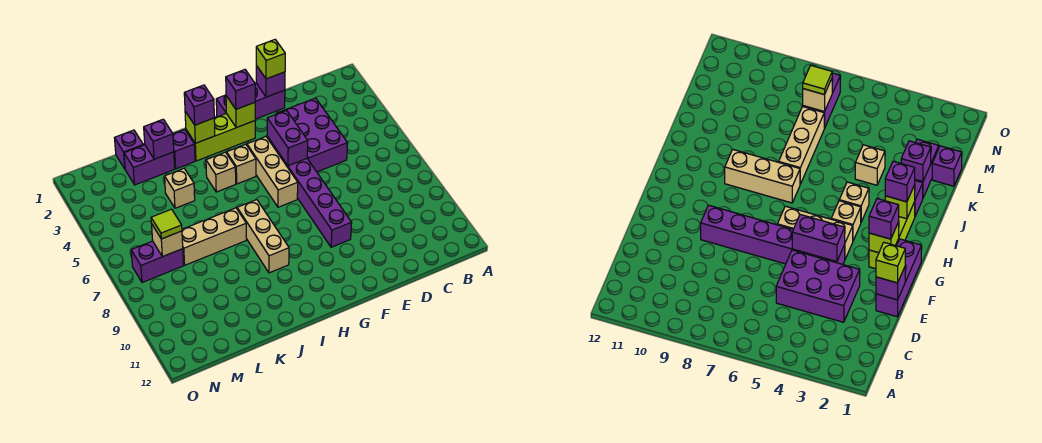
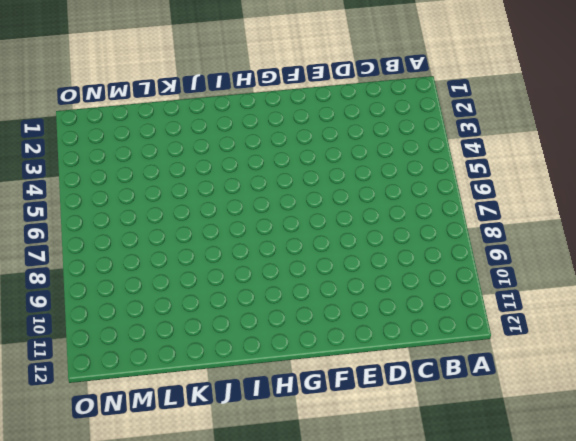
none -> purple 2x3 brick [277,98,348,172]
none -> purple 1x3 brick [216,84,285,119]
none -> purple 1x6 brick [267,137,352,247]

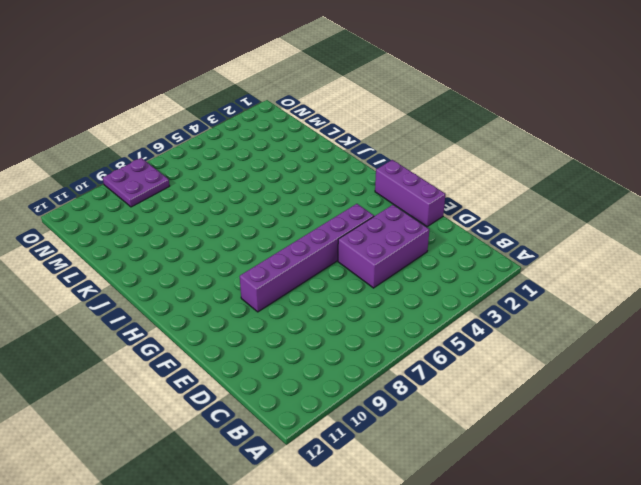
purple 2x2 plate [103,158,170,207] -> none
none -> lime 1x3 brick [186,114,255,161]
none -> tan 1x3 brick [247,137,298,207]
none -> tan 1x1 brick [227,144,256,184]

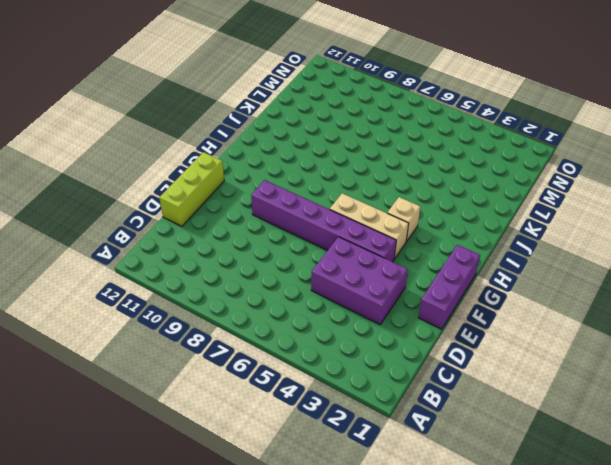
lime 1x3 brick [159,152,224,226] -> lime 1x3 brick moved to [186,114,255,161]
none -> tan 1x1 brick [206,152,236,192]
none -> tan 1x3 brick [237,200,289,273]
none -> purple 1x1 brick [173,130,195,169]

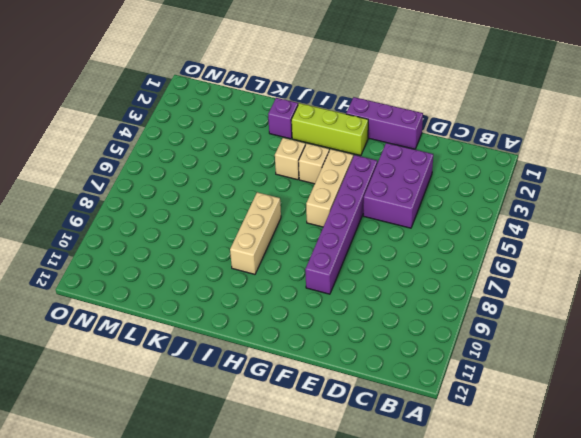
none -> tan 1x3 brick [182,208,246,265]
none -> purple 1x2 brick [124,145,175,185]
none -> tan 1x1 brick [165,168,195,208]

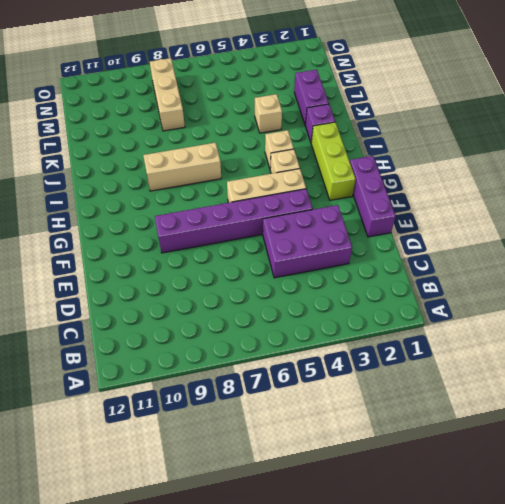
tan 1x3 brick [150,58,185,131] -> tan 1x3 brick moved to [182,208,246,265]
none -> purple 1x1 brick [115,130,143,169]
none -> purple 1x2 brick [131,241,184,283]
none -> purple 1x1 brick [256,66,285,97]

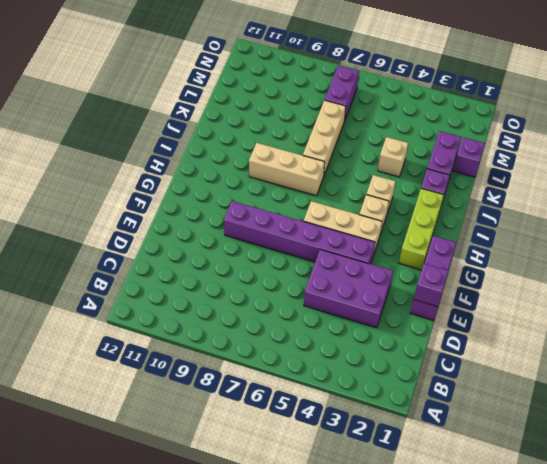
none -> purple 1x2 brick [267,110,308,166]
none -> lime 1x1 brick [226,96,255,128]
none -> lime 1x1 brick [185,112,215,143]

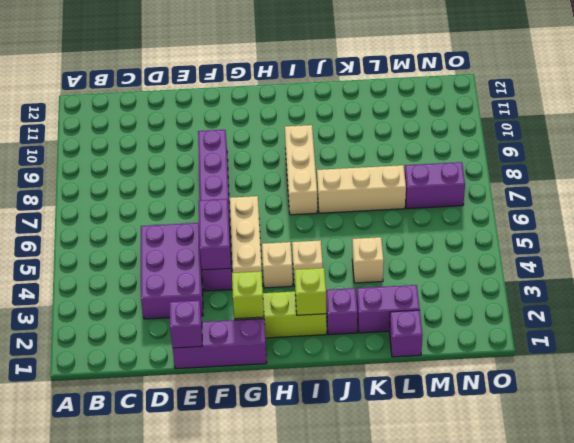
none -> purple 1x1 brick [144,119,174,159]
none -> tan 1x1 brick [152,225,183,257]
none -> lime 1x1 brick [256,40,285,79]

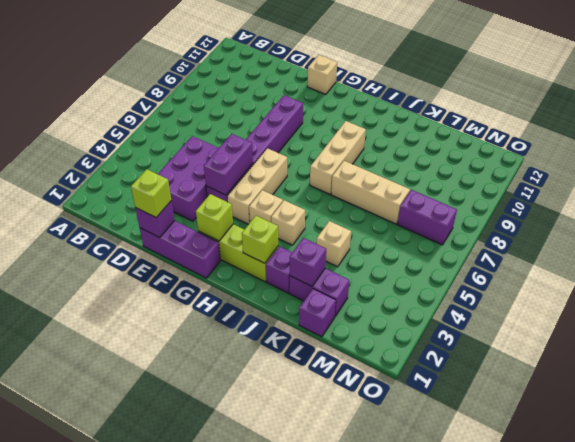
tan 1x1 brick [307,55,337,94] -> tan 1x1 brick moved to [152,225,183,257]
none -> purple 1x1 brick [226,70,255,109]
none -> purple 1x1 brick [184,85,214,125]
none -> lime 1x1 tile [151,209,182,239]

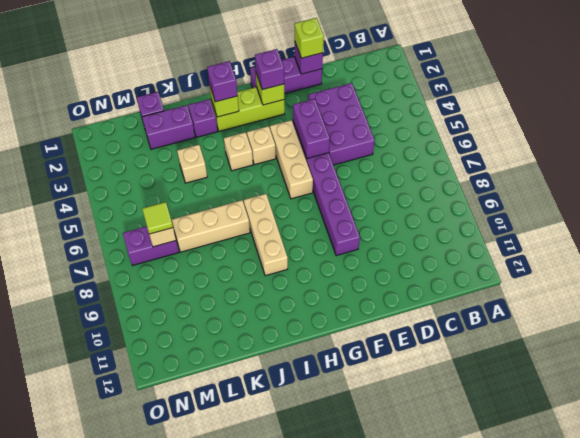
none -> purple 1x1 brick [144,119,174,159]

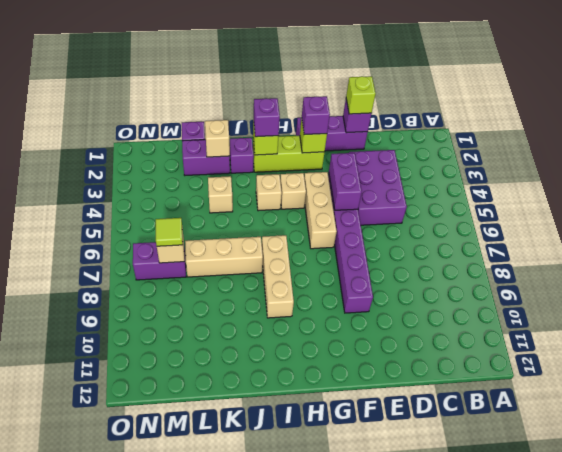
tan 1x1 brick [205,120,230,157] -> purple 1x1 brick [144,119,174,159]

